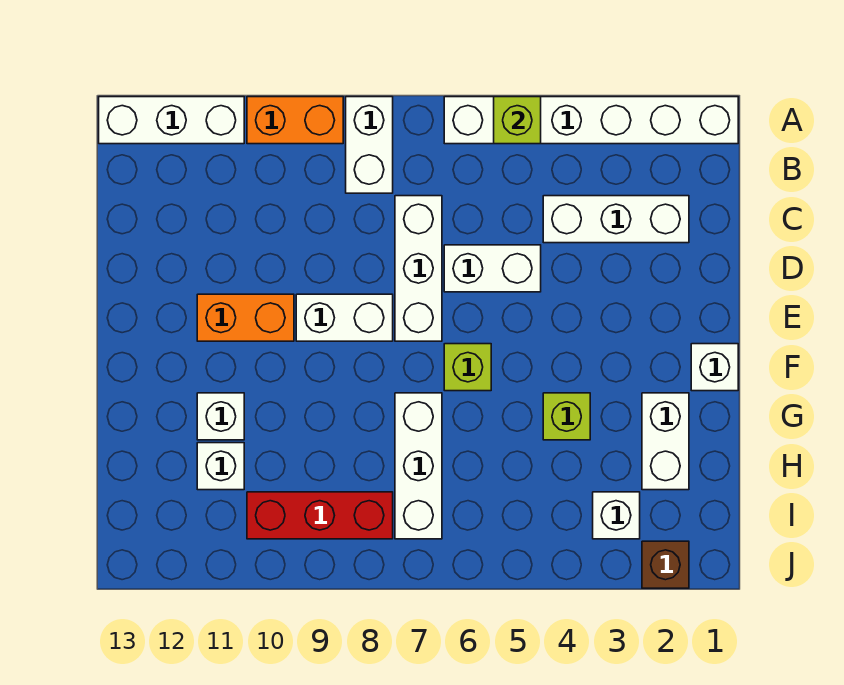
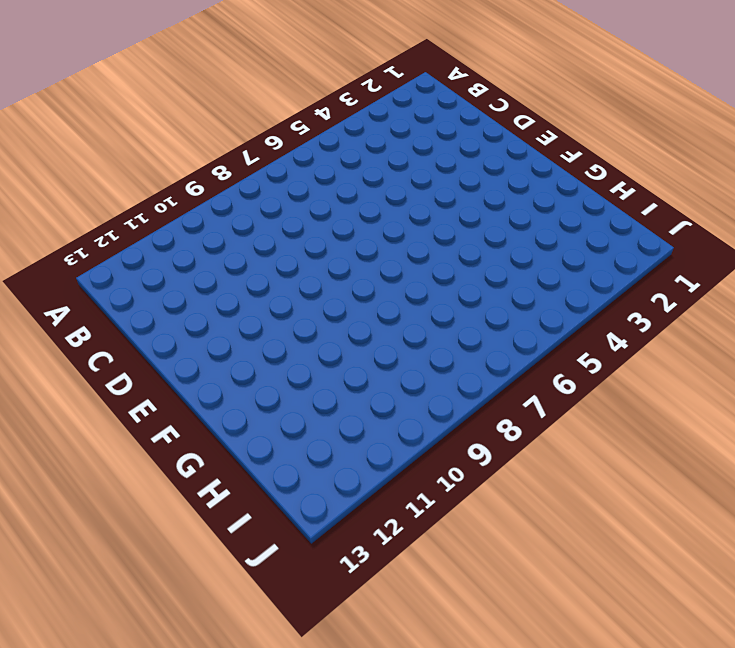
none -> white 1x6 brick [444,97,738,144]
none -> white 1x2 brick [346,97,393,193]
none -> orange 1x2 brick [247,97,343,144]

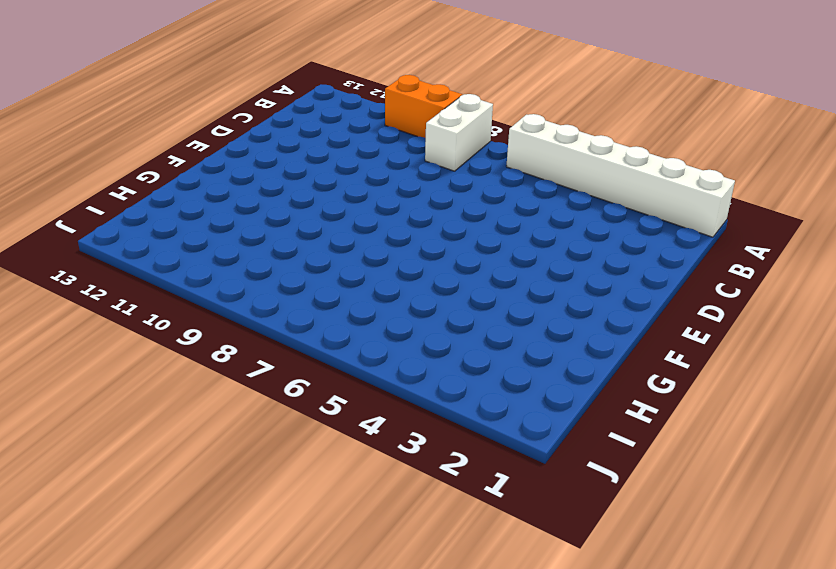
none -> white 1x3 brick [99,97,244,144]
none -> white 1x3 brick [543,196,689,243]
none -> white 1x3 brick [395,196,442,341]

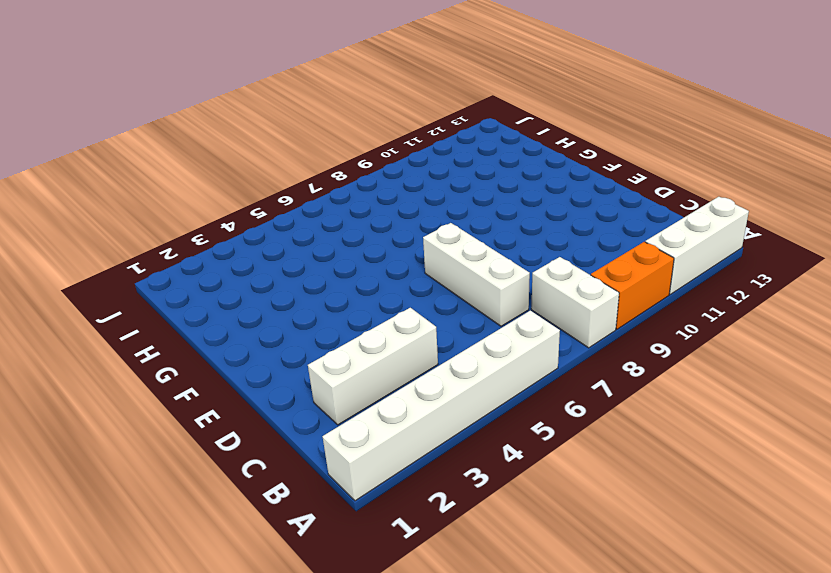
none -> white 1x2 brick [444,245,541,292]
none -> white 1x2 brick [296,294,393,341]
none -> orange 1x2 brick [197,294,294,341]

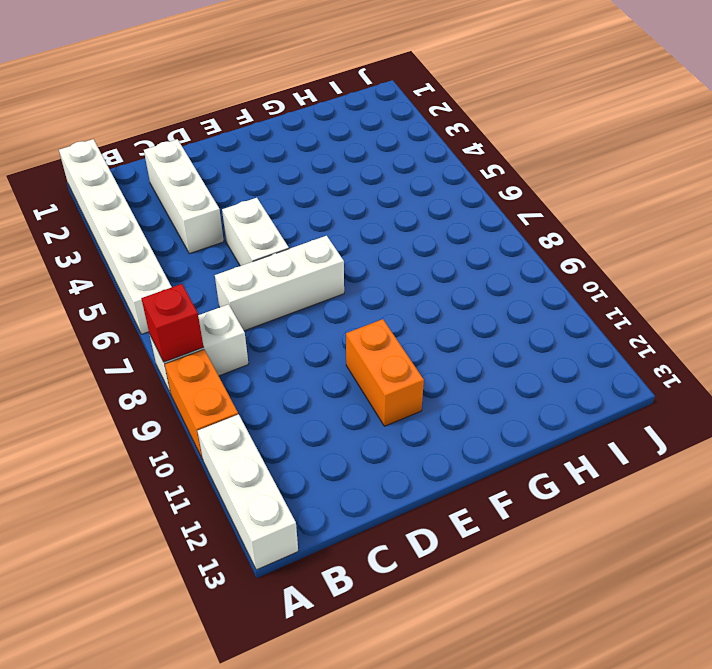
red 1x1 brick [141,284,203,362] -> none
none -> white 1x2 brick [296,294,393,341]
none -> white 1x1 brick [691,344,738,391]
none -> lime 1x1 brick [444,344,491,391]

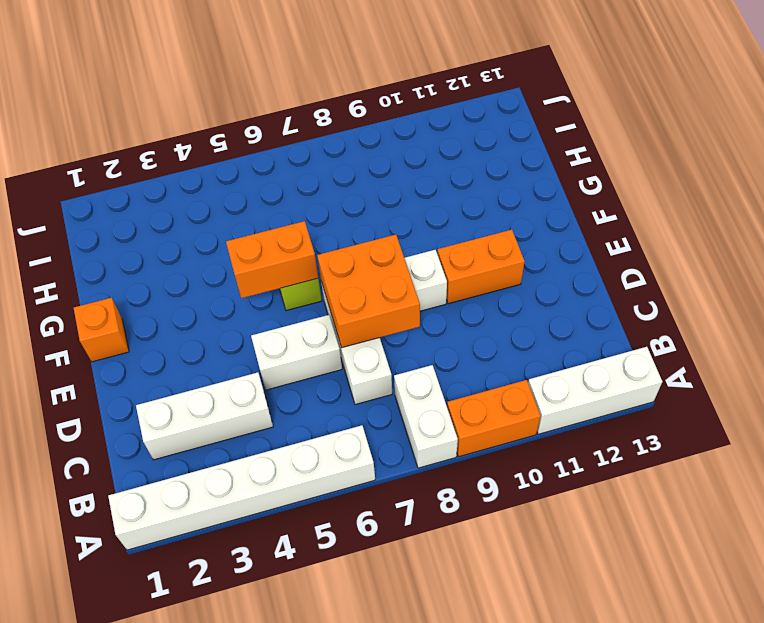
orange 2x2 brick [317,235,420,348] -> none
orange 1x1 brick [74,298,129,362] -> white 1x1 brick [691,344,738,391]
orange 1x2 brick [226,221,318,298] -> none
none -> white 1x2 brick [642,393,689,490]
none -> lime 1x1 brick [543,393,590,440]
none -> white 1x3 brick [395,393,442,539]

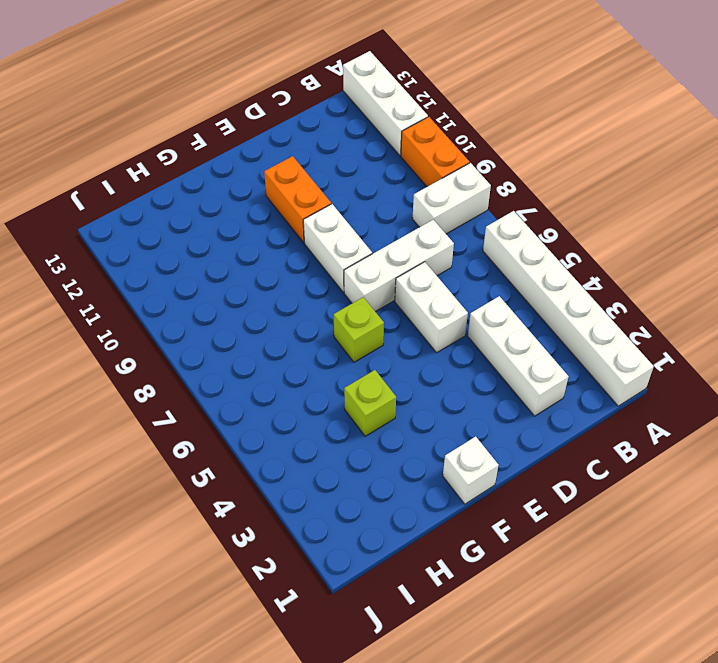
none -> white 1x2 brick [642,393,689,490]
none -> white 1x3 brick [395,393,442,539]
none -> white 1x1 brick [197,393,244,440]

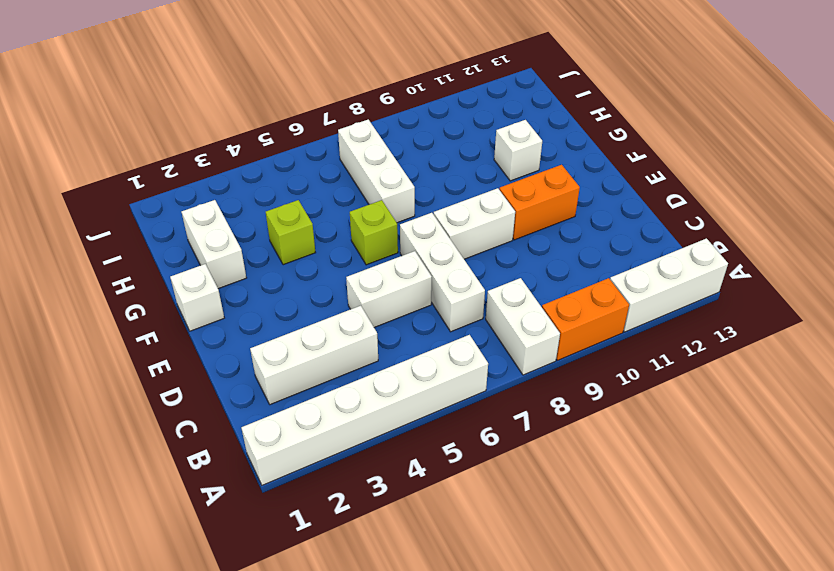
none -> white 1x1 brick [197,443,244,490]
none -> white 1x1 brick [593,492,640,539]
none -> red 1x3 brick [247,492,393,539]

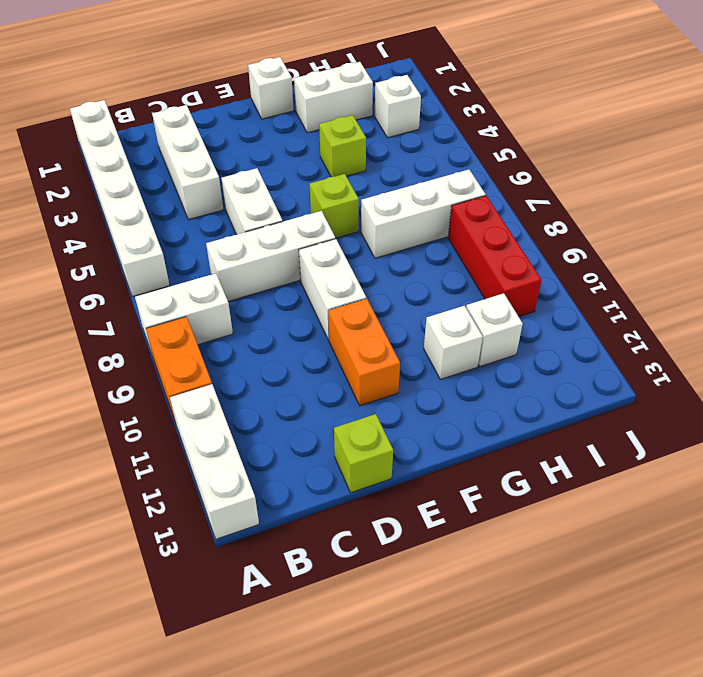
lime 1x1 brick [334,414,393,493] -> lime 1x1 brick moved to [494,97,541,144]
none -> brown 1x1 brick [642,541,689,588]

